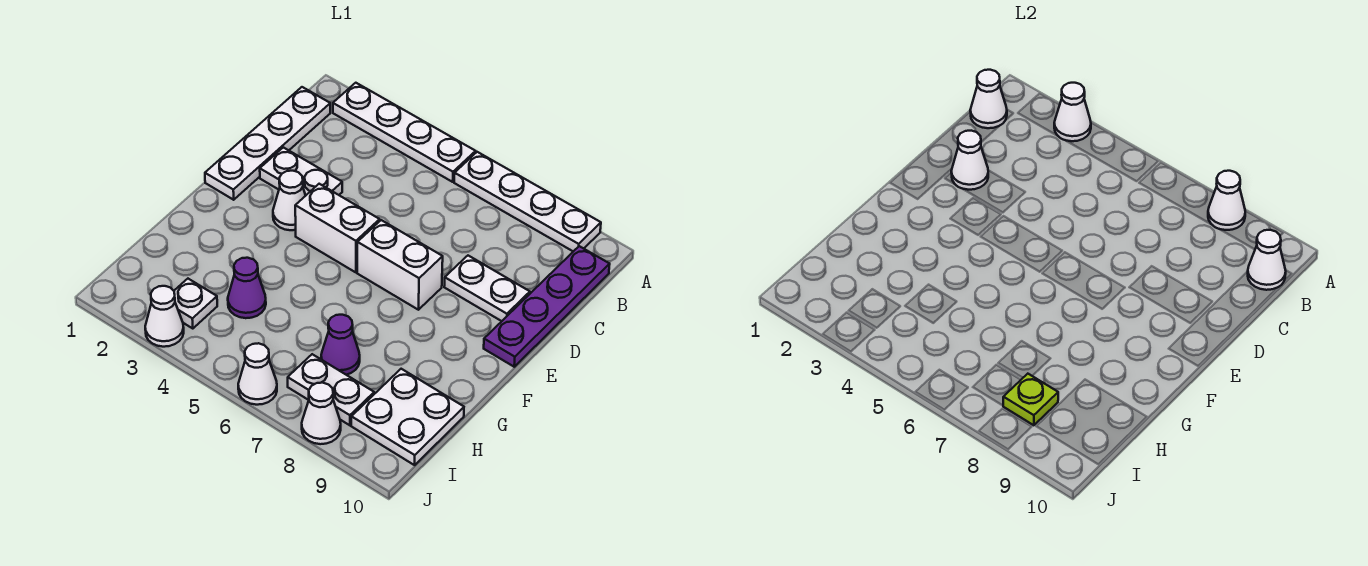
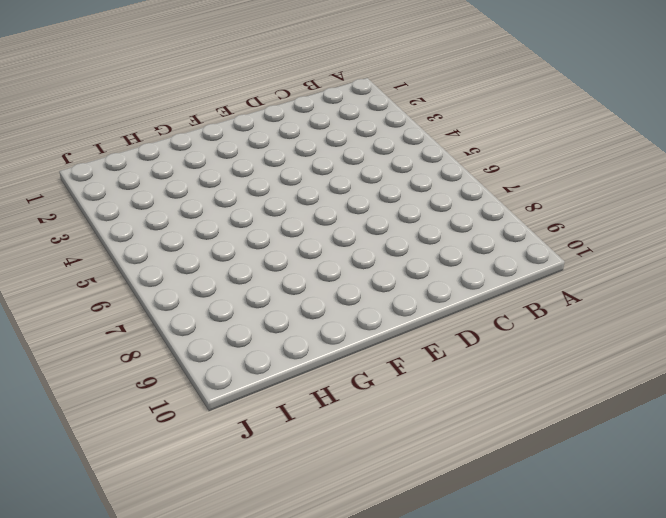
none -> white 1x4 plate [333,83,476,182]
none -> white 1x4 plate [454,152,601,251]
none -> white 1x4 plate [205,87,330,200]

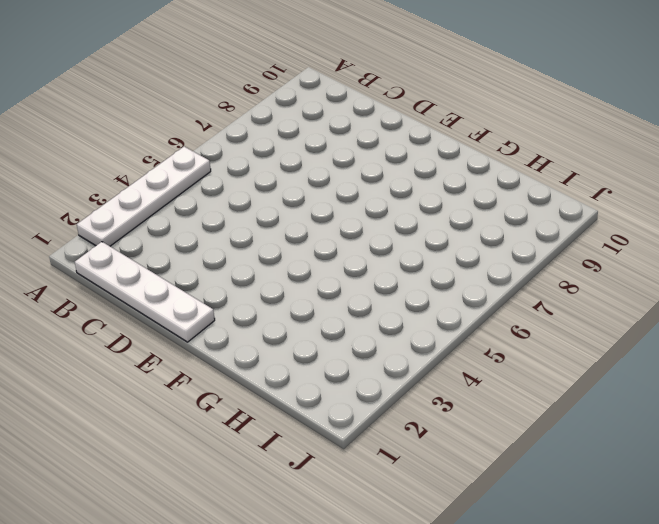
none -> white 1x4 plate [454,152,601,251]
none -> purple 1x4 plate [484,246,610,367]
none -> white 1x2 plate [260,147,342,195]

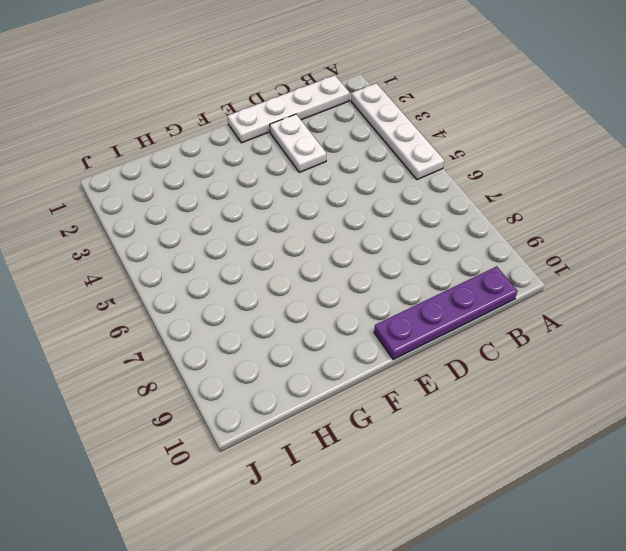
none -> white 1x4 plate [454,152,601,251]
none -> white 1x2 plate [444,256,530,321]
none -> white 1x1 cone [273,171,306,230]

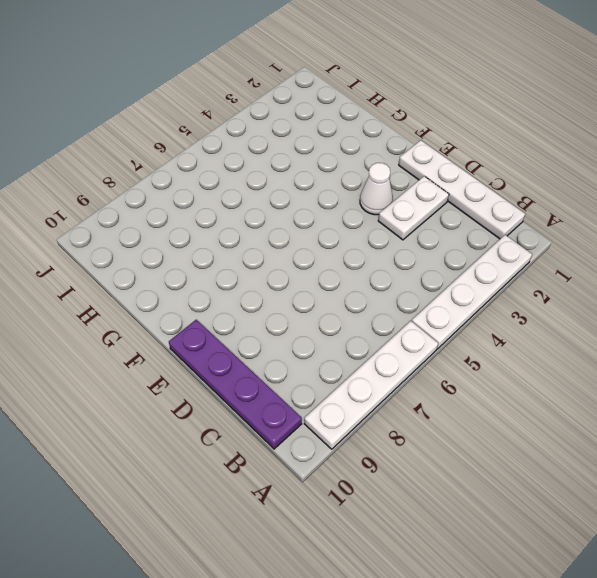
none -> white 1x2 plate [444,256,530,321]
none -> white 1x2 brick [295,184,380,272]
none -> white 1x2 brick [357,220,443,310]

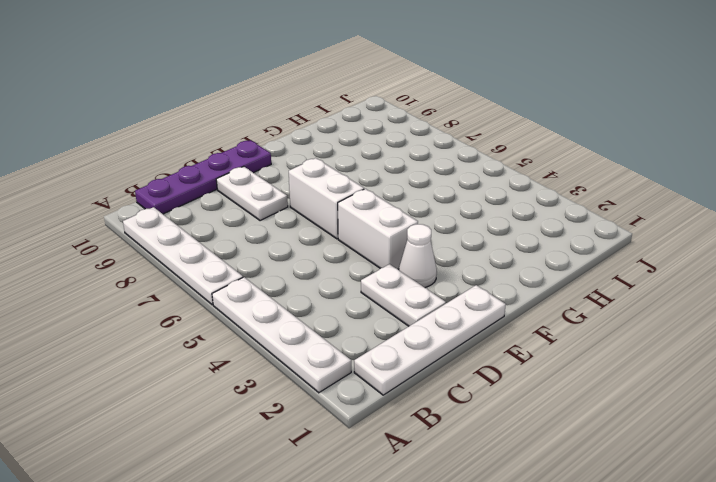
none -> purple 1x1 cone [228,258,266,318]
none -> purple 1x1 cone [321,315,360,375]
none -> white 2x2 plate [351,369,464,465]

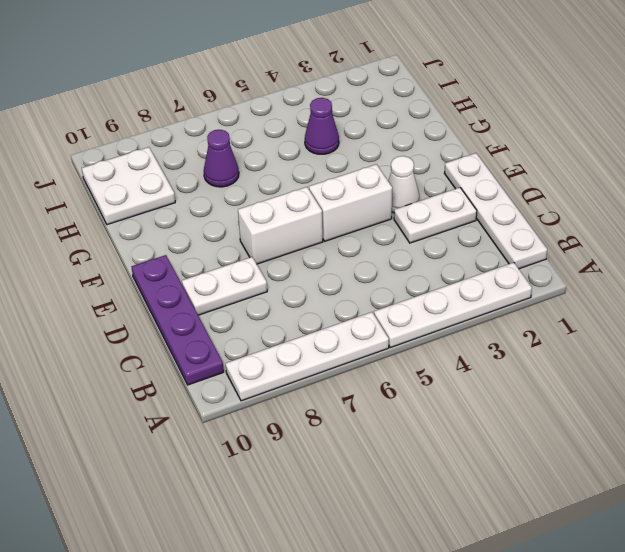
none -> white 1x1 plate [174,279,217,329]
none -> white 1x2 plate [288,354,374,425]
none -> white 1x1 cone [145,286,184,347]

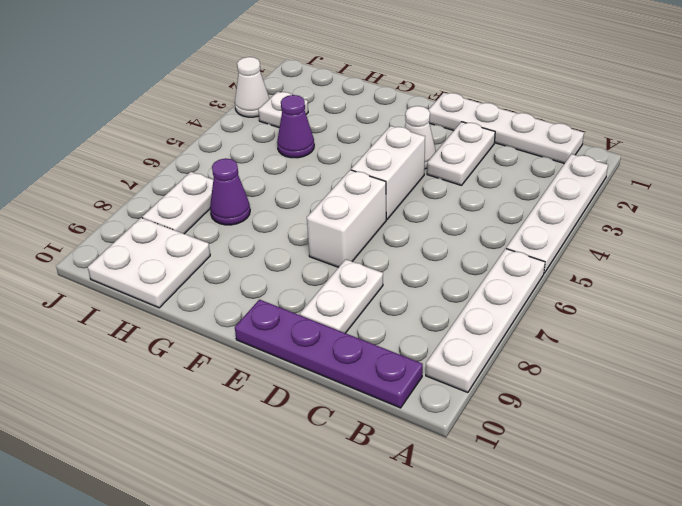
none -> white 1x1 cone [238,343,277,405]
none -> white 1x1 cone [302,383,341,444]
none -> white 1x1 cone [1054,83,1091,141]

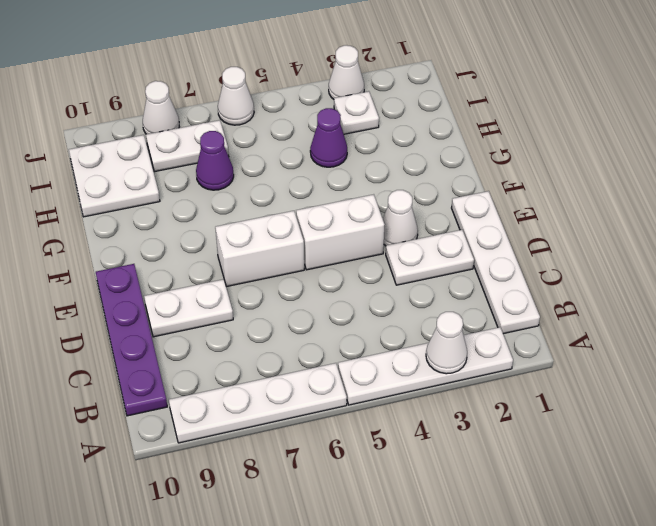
none -> white 1x1 cone [1208,171,1245,230]
none -> white 1x1 cone [970,70,1007,128]
none -> white 1x1 cone [1248,230,1286,290]

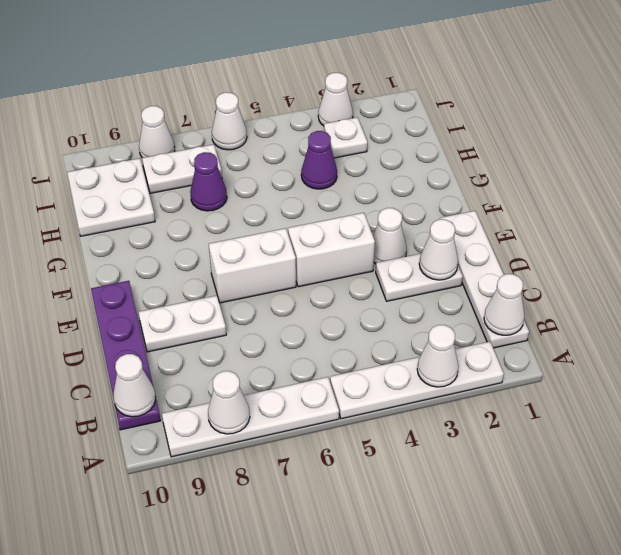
none -> lime 1x1 plate [1003,374,1058,425]

